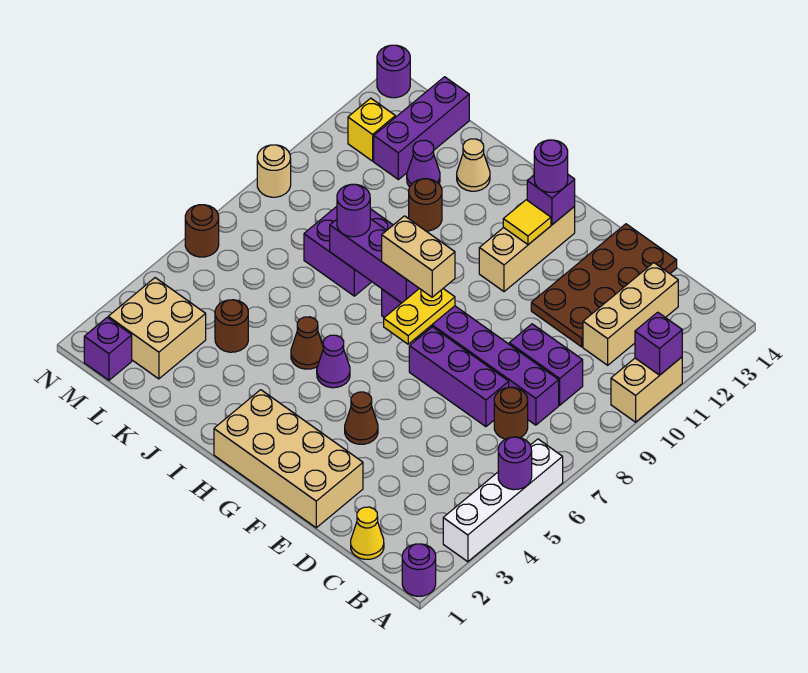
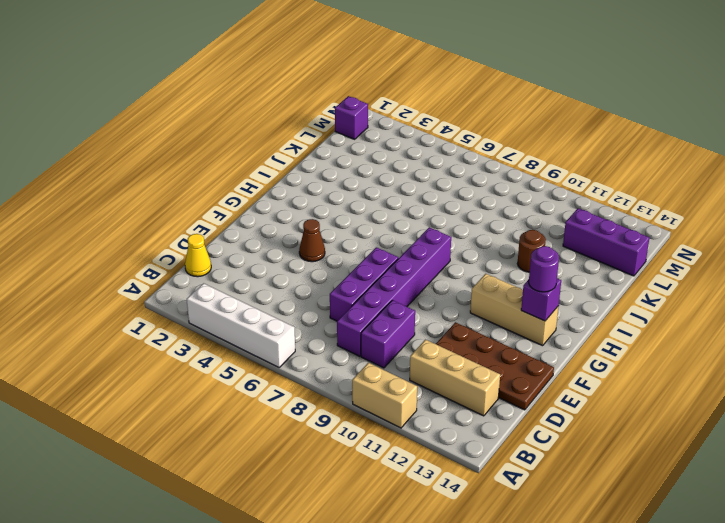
none -> purple 1x1 round brick [402,544,436,596]
none -> brown 1x1 round brick [494,387,528,439]
none -> tan 2x4 brick [214,390,363,528]
none -> purple 1x1 cone [317,335,350,388]

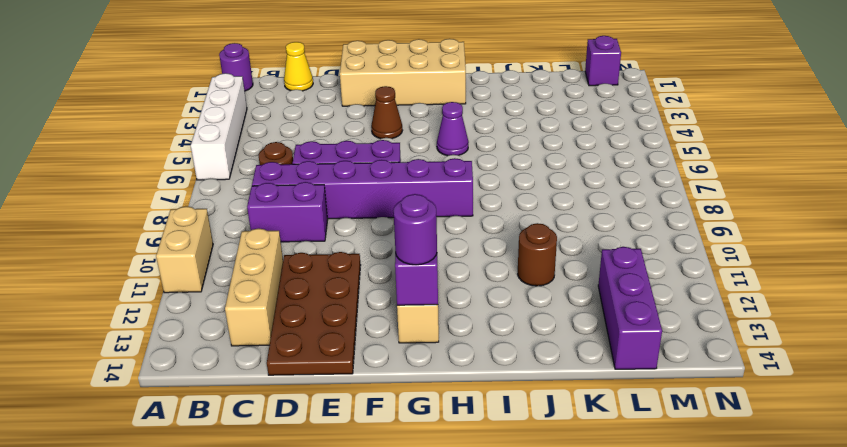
none -> brown 1x1 cone [291,317,323,369]
none -> purple 2x2 brick [304,206,393,296]
none -> tan 1x1 cone [457,139,490,191]
none -> brown 1x1 round brick [215,300,248,352]

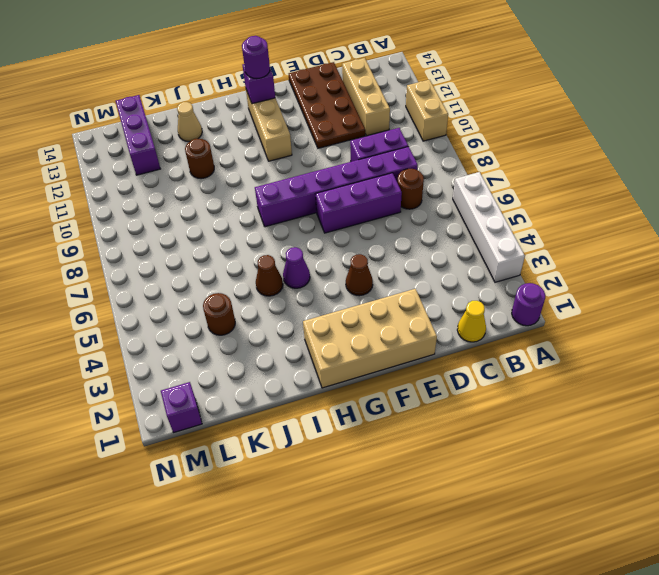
none -> purple 2x2 brick [304,206,393,296]
none -> purple 1x1 cone [407,140,440,187]
none -> tan 2x2 brick [108,278,206,379]
none -> yellow 1x1 brick [348,98,395,161]

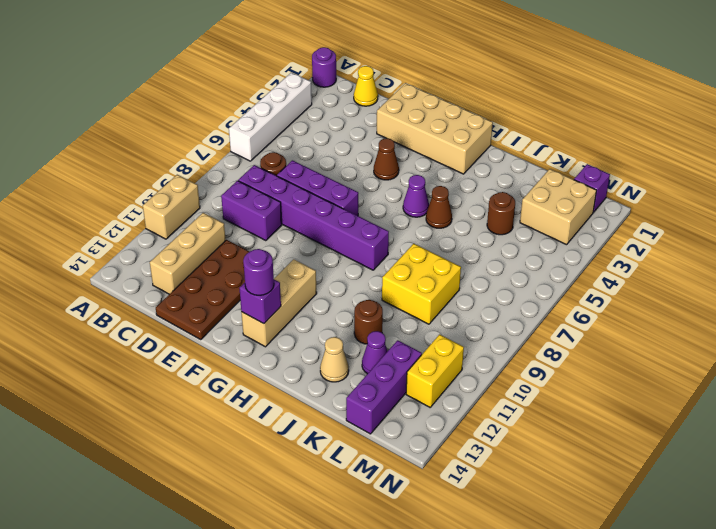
yellow 2x2 brick [382,244,461,324] -> purple 2x2 brick [304,206,393,296]
yellow 1x2 brick [406,334,464,407] -> yellow 1x1 brick [348,98,395,161]
none -> brown 1x1 round brick [185,205,219,257]
none -> tan 1x1 round brick [257,145,291,197]
none -> purple 1x1 round brick [377,45,410,98]
none -> purple 1x1 round brick [498,437,532,490]

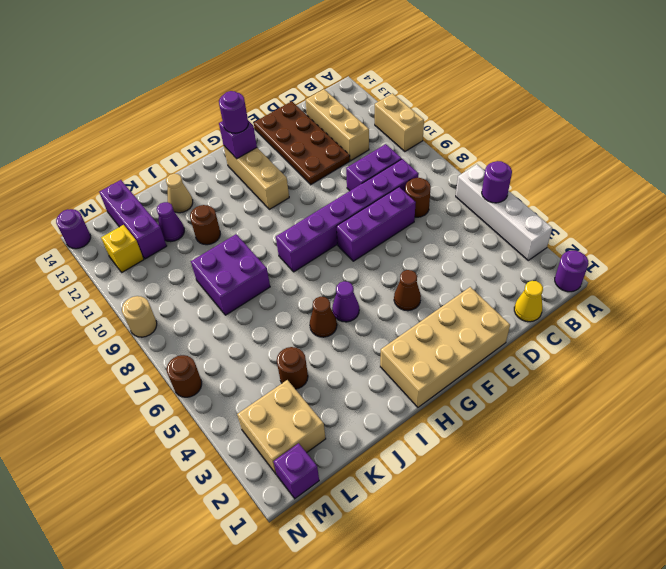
none -> purple 1x1 brick [635,312,682,375]
none -> yellow 1x2 plate [384,289,455,344]
none -> yellow 1x1 tile [503,200,551,245]
none -> purple 1x3 brick [330,219,419,303]

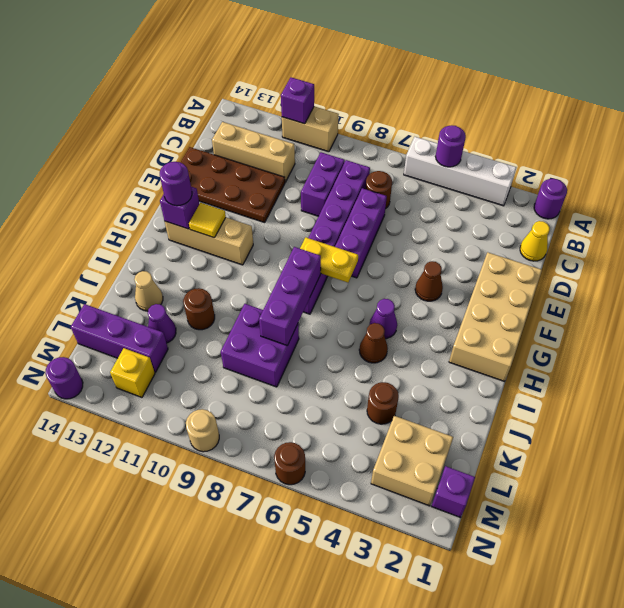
none -> tan 1x2 brick [382,216,455,297]
none -> purple 1x1 round brick [337,184,370,237]

